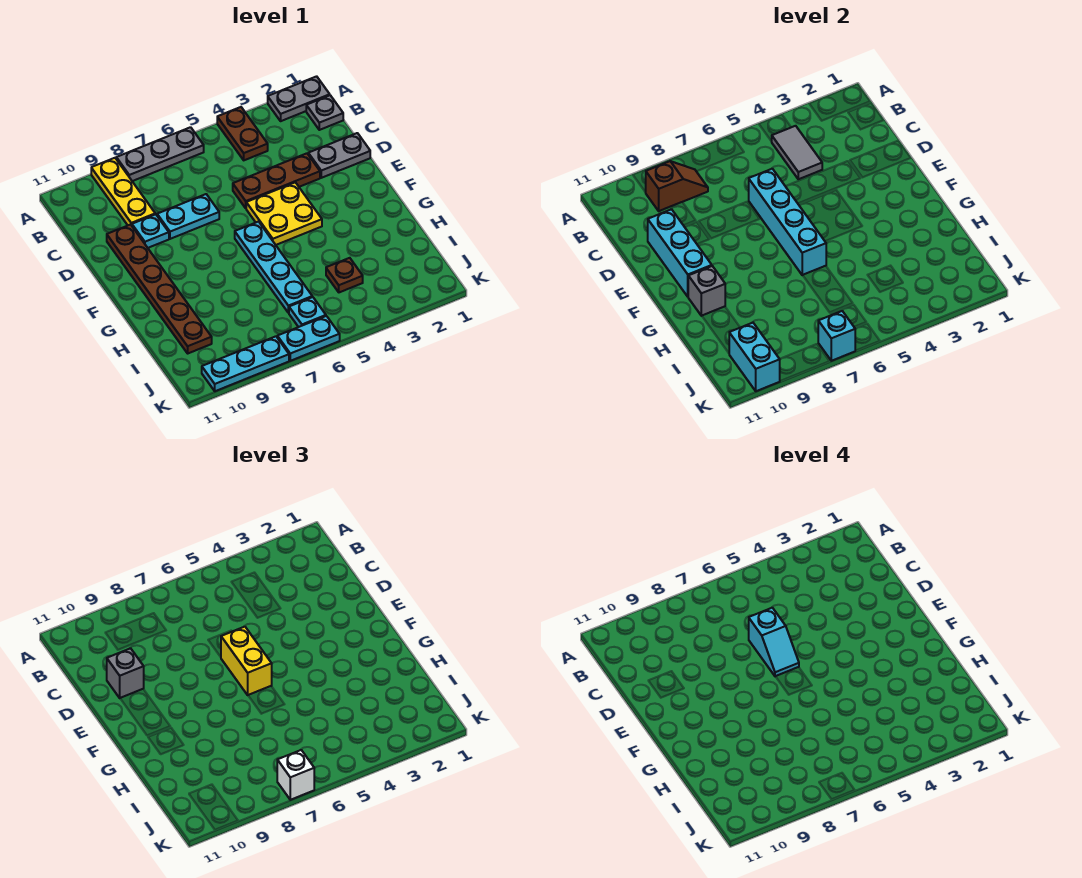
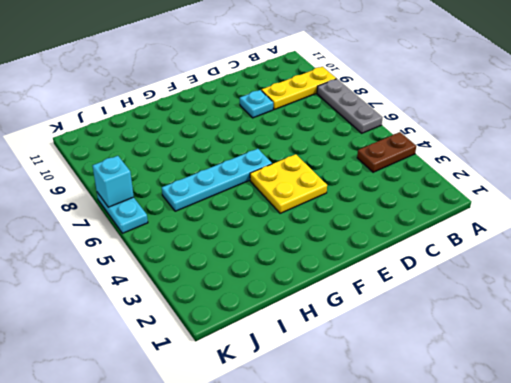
none -> grey 1x2 plate [268,76,330,121]
none -> grey 1x1 plate [306,95,343,130]
none -> grey 1x2 plate [308,133,370,178]

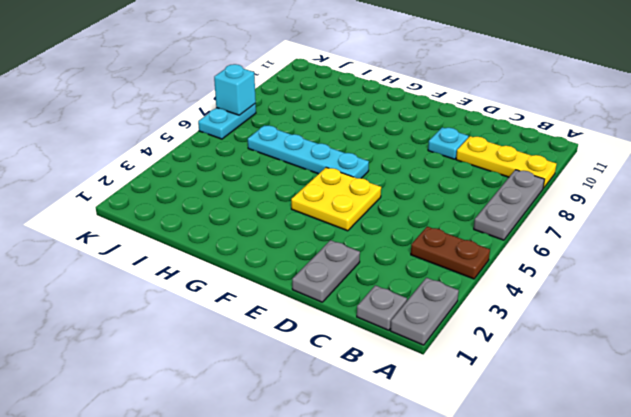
none -> brown 1x3 plate [233,153,320,208]
none -> cyan 1x2 plate [157,194,219,239]
none -> brown 1x6 plate [107,225,212,353]

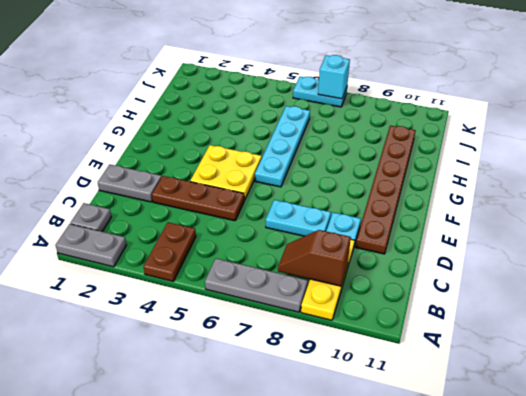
none -> brown 1x1 plate [326,258,363,292]
none -> cyan 1x1 plate [289,297,326,327]
none -> cyan 1x3 plate [202,336,289,391]

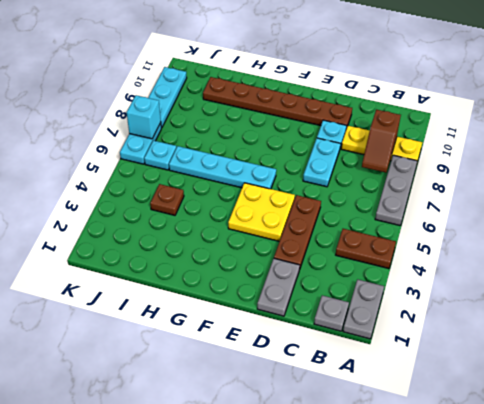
none -> grey 1x2 tile [772,126,822,179]
none -> cyan 1x4 brick [749,169,826,275]
none -> cyan 1x3 brick [648,209,712,297]

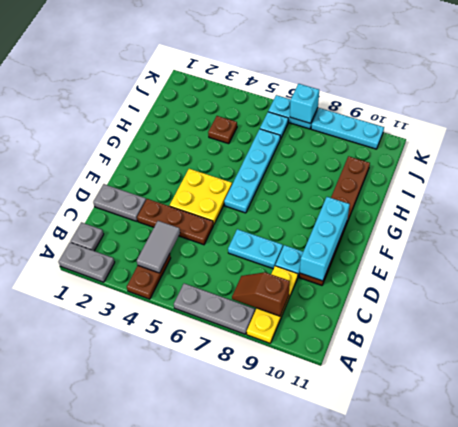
none -> cyan 1x4 brick [749,169,826,275]
none -> grey 1x1 brick [688,266,725,316]
none -> cyan 1x2 brick [729,323,780,391]

